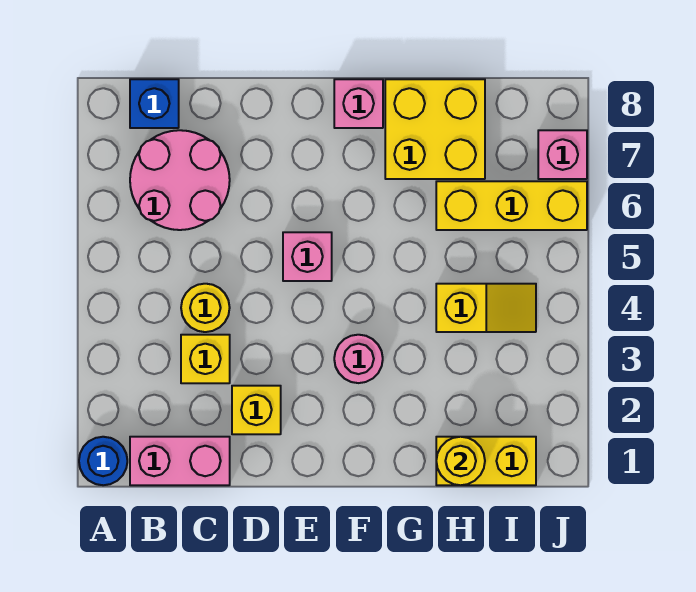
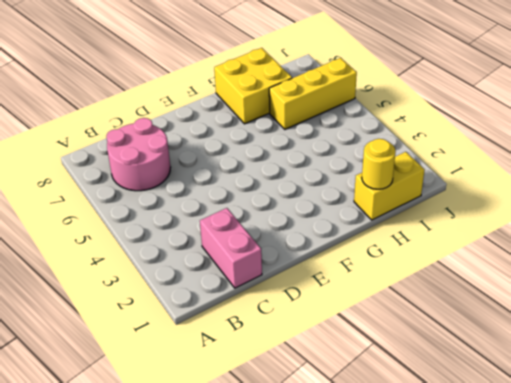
pink 1x2 brick [200,208,262,288] -> pink 1x2 brick turned to [130,437,230,485]
none -> blue 1x1 round brick [79,437,127,485]
none -> blue 1x1 brick [130,79,179,128]
none -> yellow 1x1 brick [181,335,230,383]

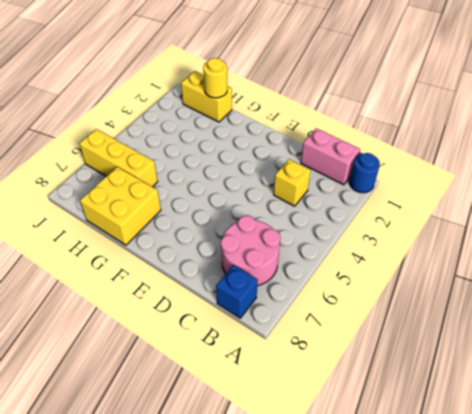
none -> yellow 1x1 round brick [181,284,230,332]
none -> yellow 1x1 brick [232,386,281,434]
none -> pink 1x1 brick [283,232,332,281]

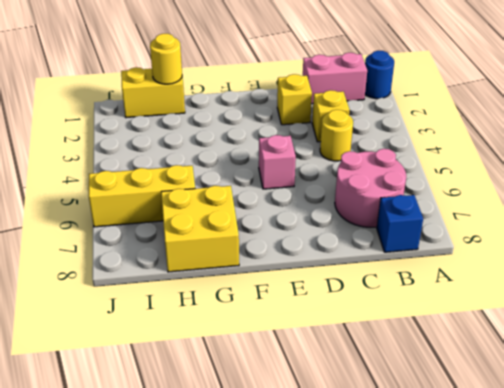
none -> pink 1x1 round brick [334,335,383,383]
none -> pink 1x1 brick [334,79,383,128]
none -> yellow 1x2 slope [436,284,536,332]

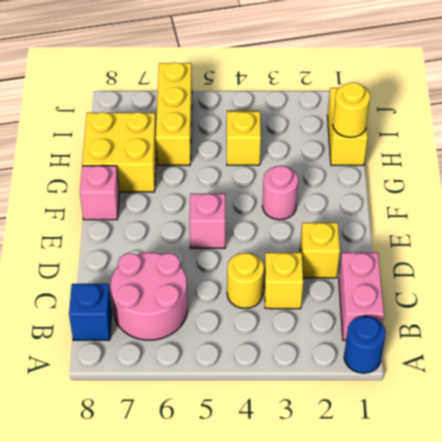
none -> pink 1x1 brick [538,130,587,179]

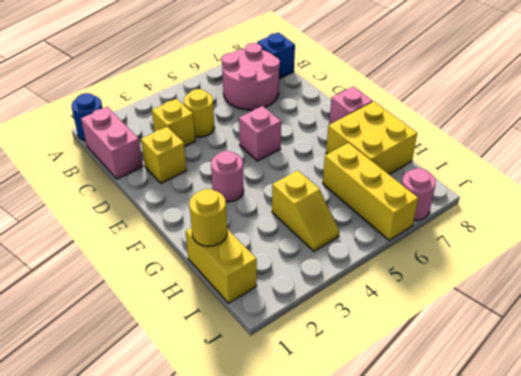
pink 1x1 round brick [402,168,436,220] -> pink 1x1 brick [538,130,587,179]

